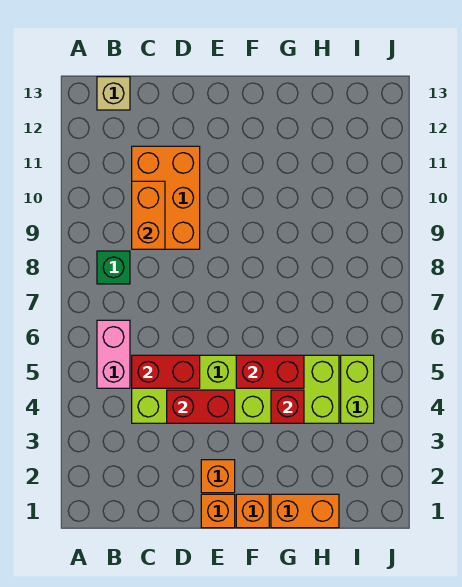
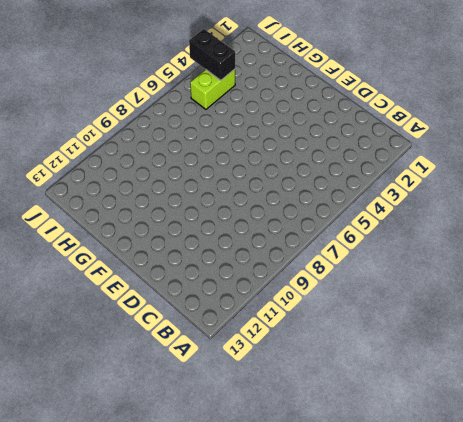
black 1x2 brick [189,29,235,80] -> none
none -> pink 1x2 brick [97,320,130,388]
none -> green 1x1 brick [97,251,130,284]
none -> tan 1x1 brick [97,77,130,110]

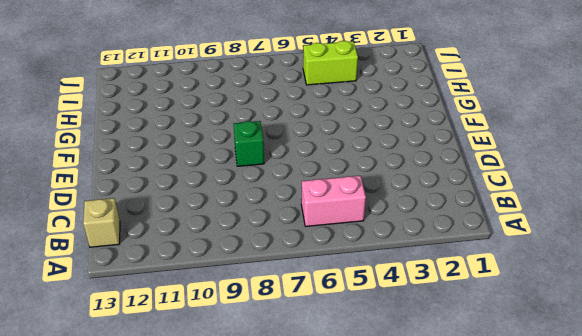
green 1x1 brick [234,121,264,166] -> green 1x1 brick moved to [97,251,130,284]
none -> lime 2x6 brick [132,355,339,423]
none -> orange 2x3 brick [132,146,200,249]
none -> orange 1x1 brick [201,494,235,528]

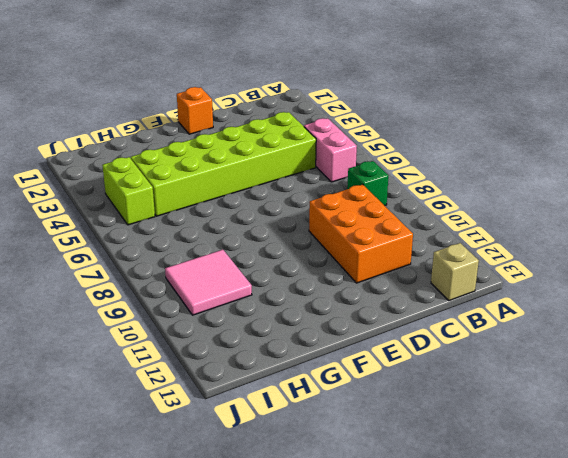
pink 2x2 tile [165,250,252,315] -> none
none -> orange 1x1 brick [201,460,235,493]
none -> orange 1x1 brick [236,494,269,528]
none -> orange 1x2 brick [271,494,339,528]

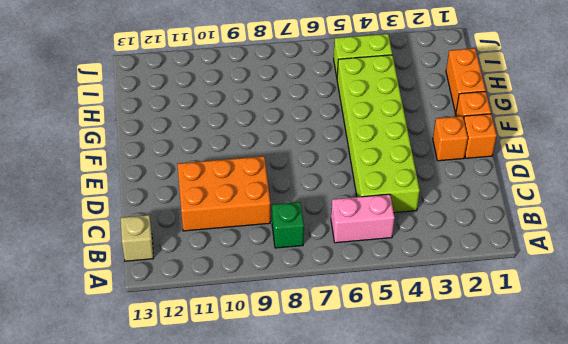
none -> red 1x2 brick [132,355,200,388]
none -> orange 1x2 brick [132,181,165,249]
none -> red 1x2 brick [167,390,235,423]

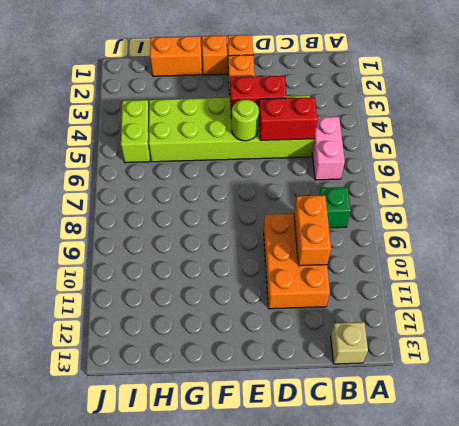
lime 1x1 round brick [232,99,259,141] -> none
none -> red 1x2 brick [236,355,304,388]
none -> red 1x1 brick [271,390,304,423]

